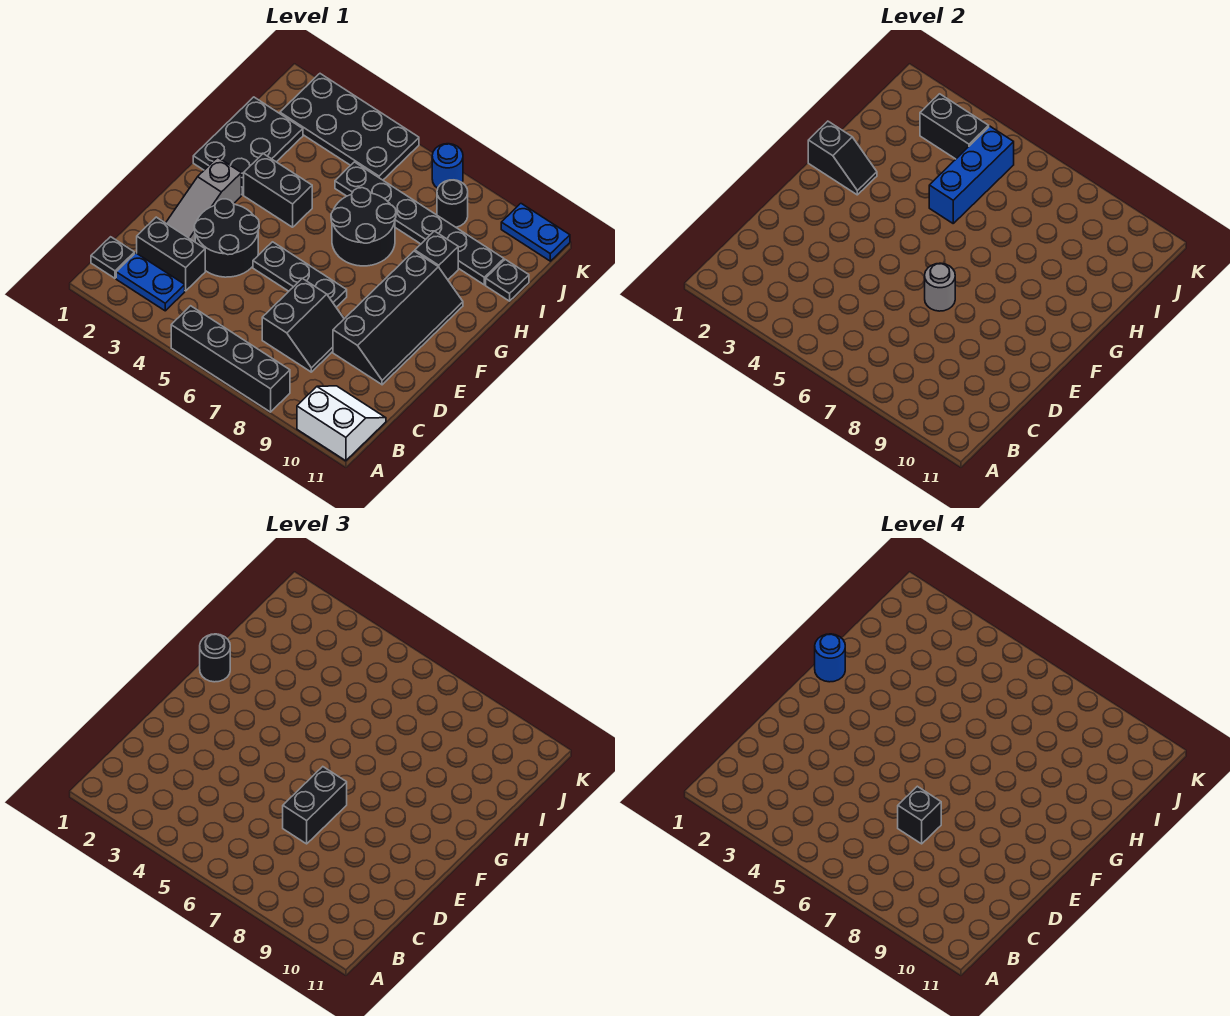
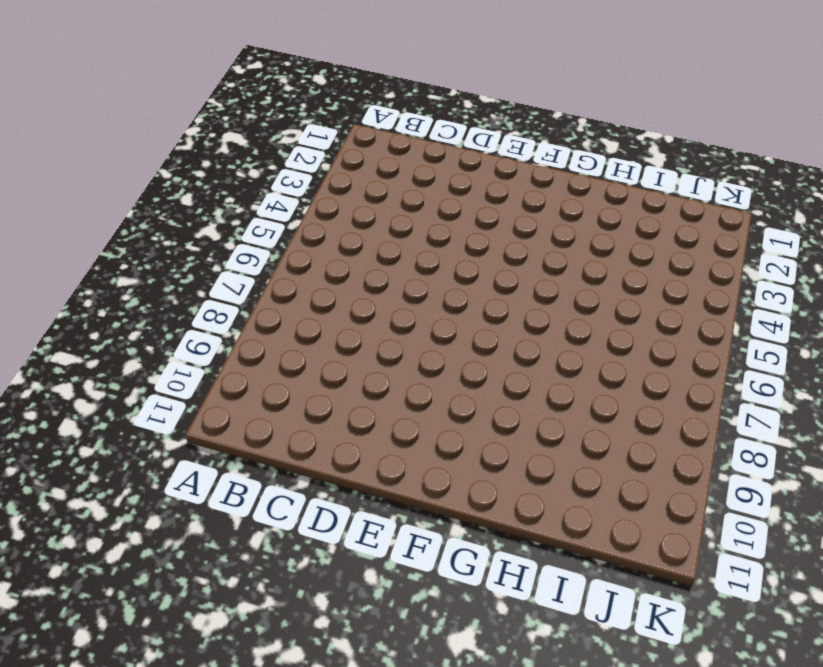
none -> black 1x4 brick [171,306,290,412]
none -> white 2x2 slope [297,386,386,461]
none -> black 1x1 plate [91,237,134,278]

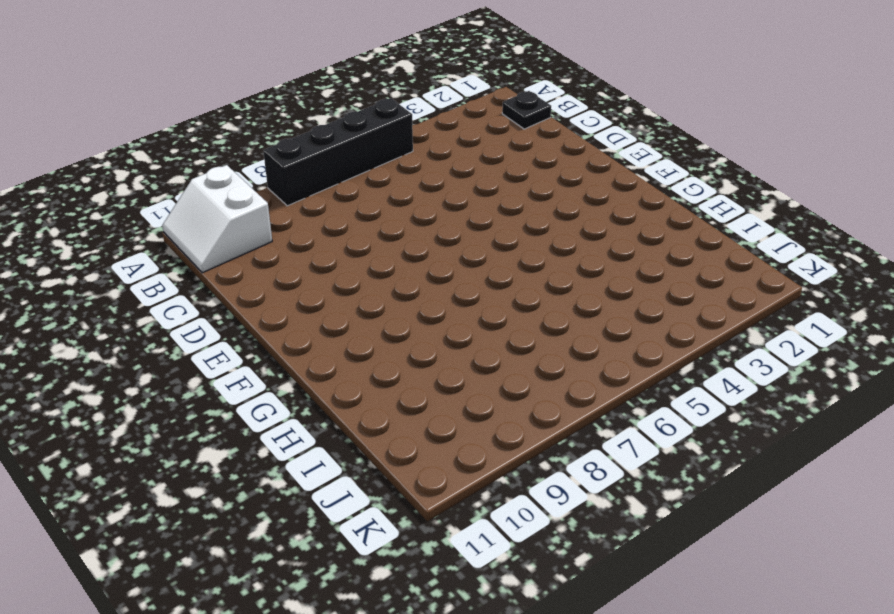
white 2x2 slope [162,165,272,273] -> white 2x2 slope turned to [297,386,386,461]
none -> blue 1x2 plate [116,253,185,311]
none -> black 1x2 brick [137,217,205,291]
none -> black 2x2 slope [262,278,344,372]

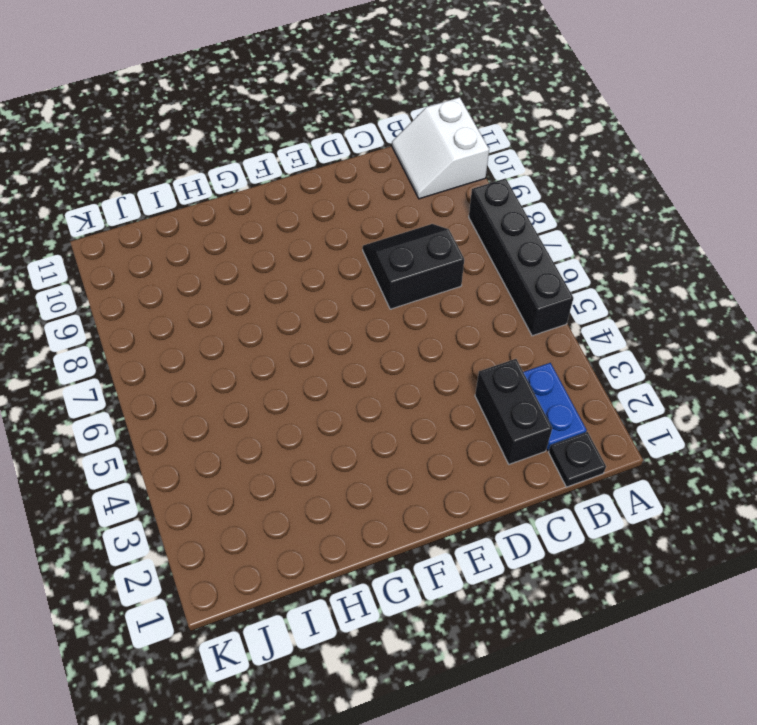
none -> grey 1x3 slope [166,157,241,242]
none -> black 2x2 round brick [194,199,259,277]
none -> black 2x4 slope [333,251,463,385]

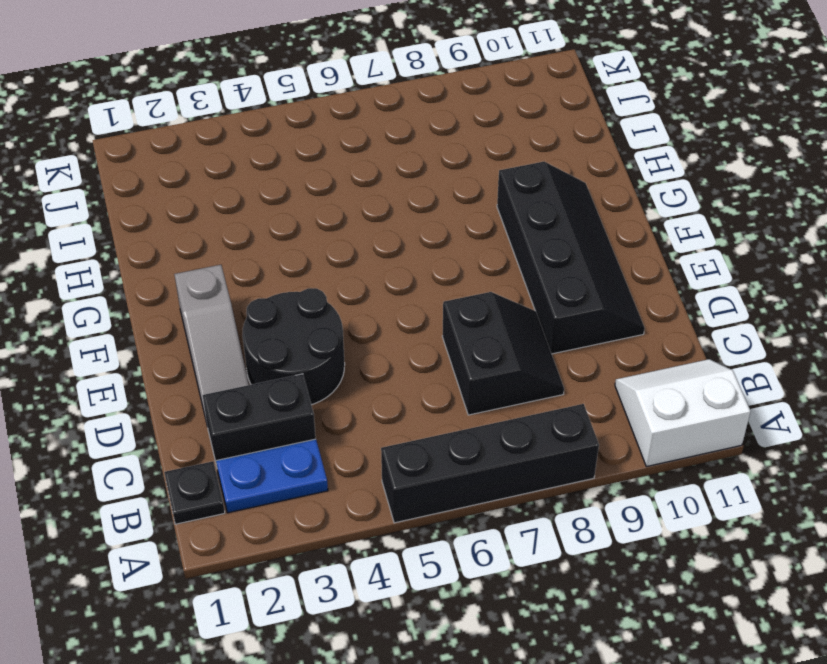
none -> black 1x3 plate [253,242,347,307]
none -> black 2x3 plate [193,97,303,195]
none -> black 1x2 brick [244,154,312,227]

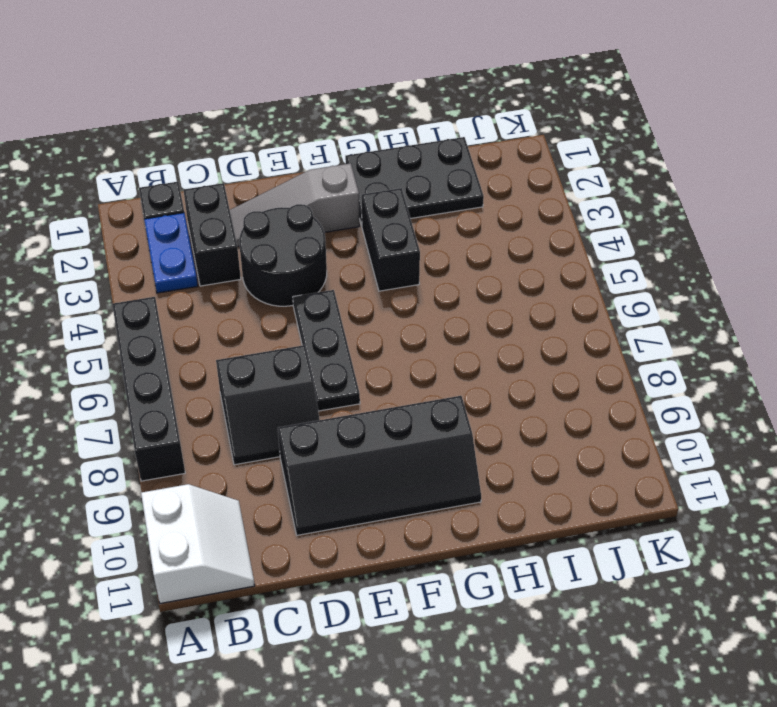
none -> black 2x2 round brick [331,188,396,266]
none -> black 1x1 brick [415,231,458,280]
none -> black 1x6 plate [335,162,504,285]

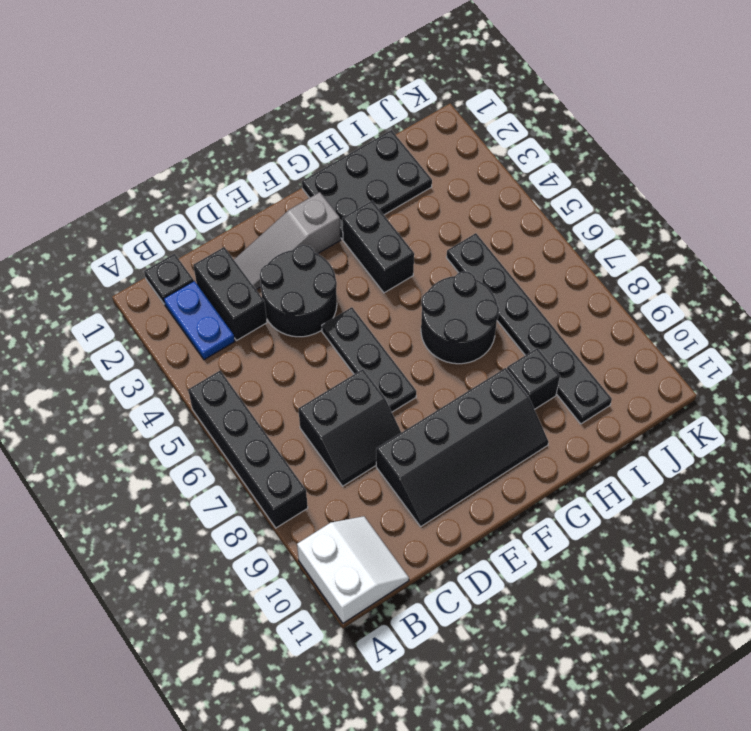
none -> black 1x1 plate [486,260,529,301]
none -> black 2x4 plate [280,74,419,180]
none -> black 1x1 round brick [437,180,468,227]

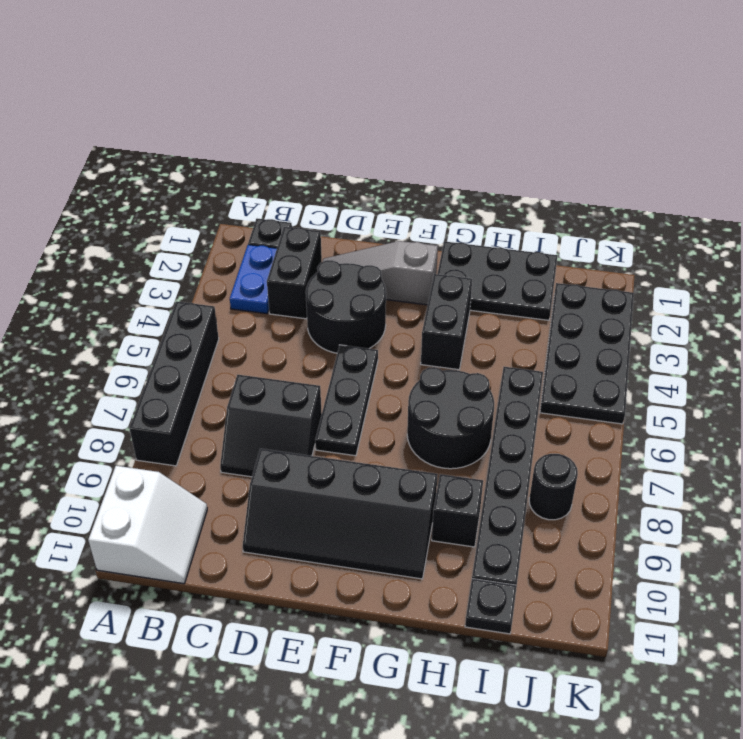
none -> blue 1x1 round brick [432,144,463,188]
none -> blue 1x2 plate [501,204,570,261]
none -> grey 1x1 round brick [925,263,955,311]

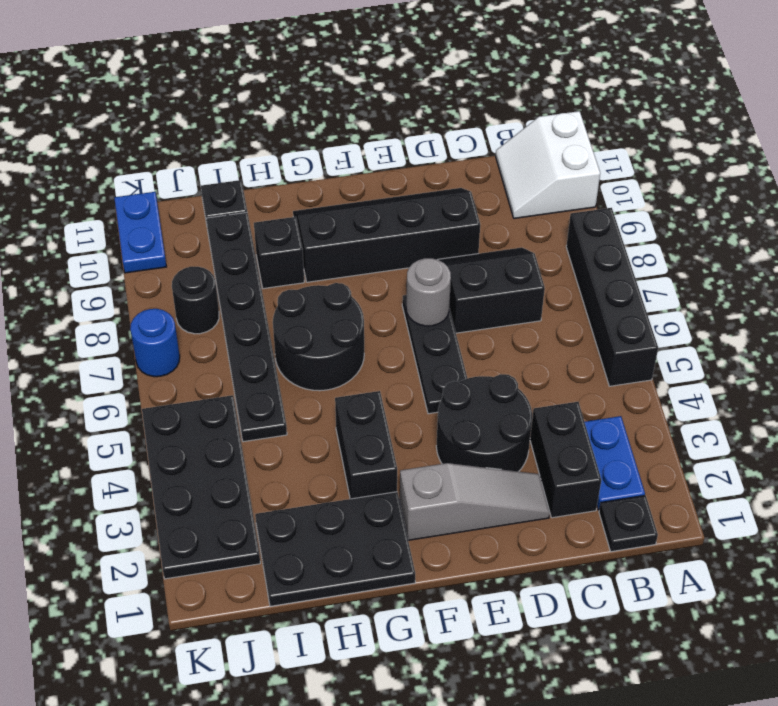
none -> black 1x2 slope [808,121,877,195]
none -> blue 1x3 brick [929,126,1014,223]
none -> black 1x2 brick [920,94,989,159]

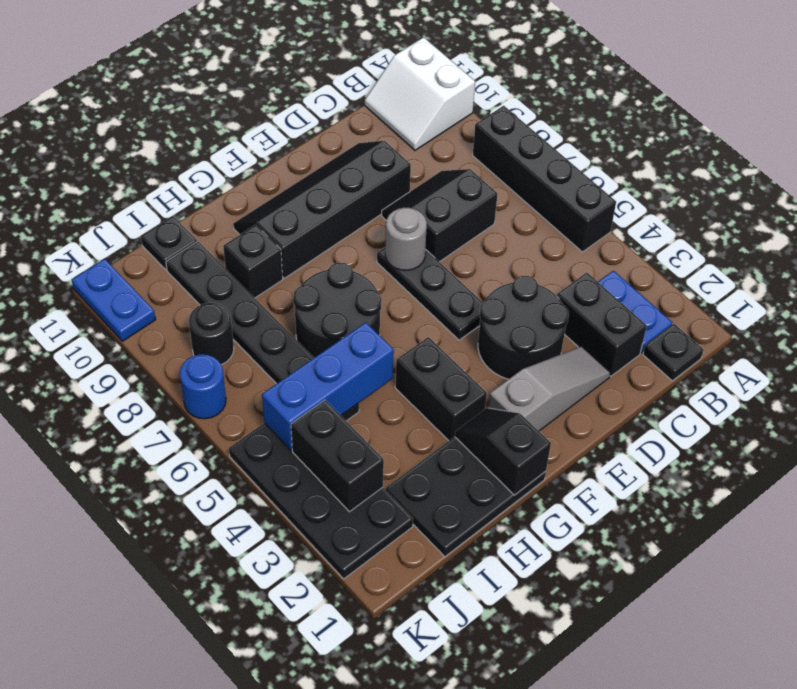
none -> black 1x2 brick [283,767,347,844]
none -> black 1x1 round brick [200,634,230,682]
none -> black 1x1 brick [898,786,941,844]

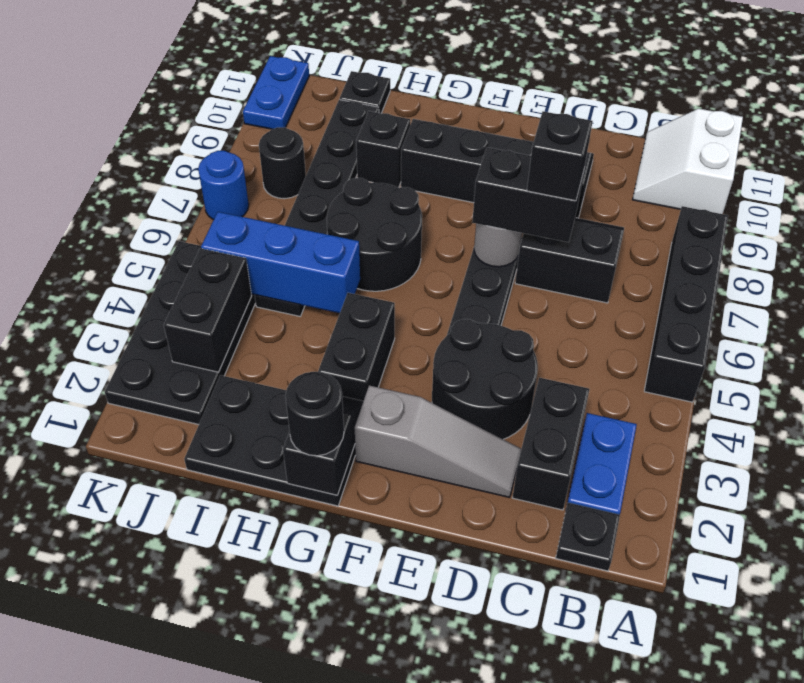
none -> blue 1x1 round brick [815,634,845,682]

